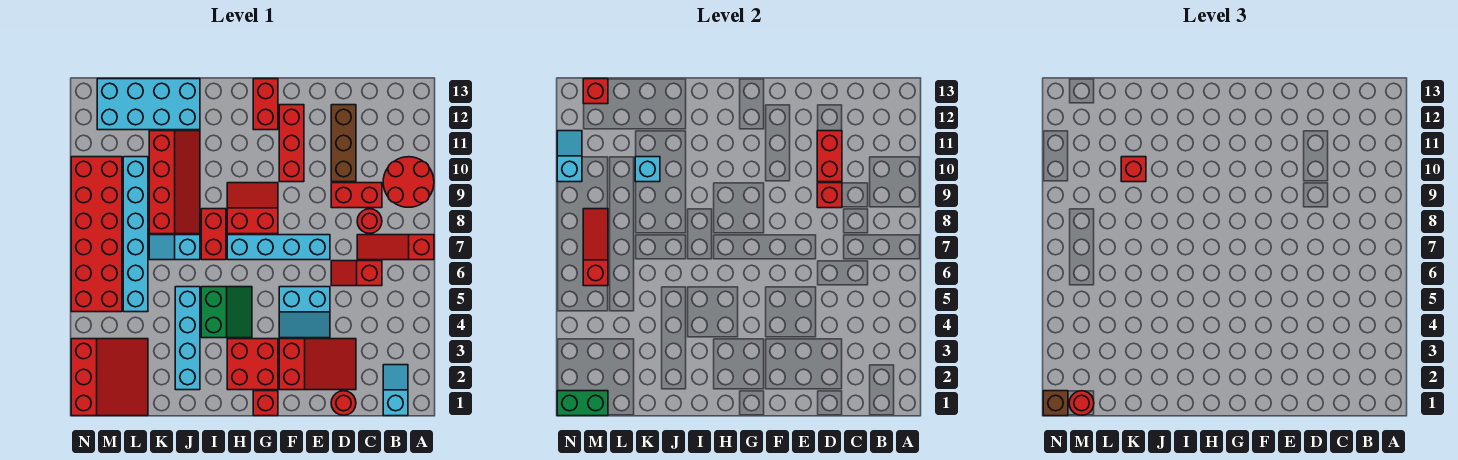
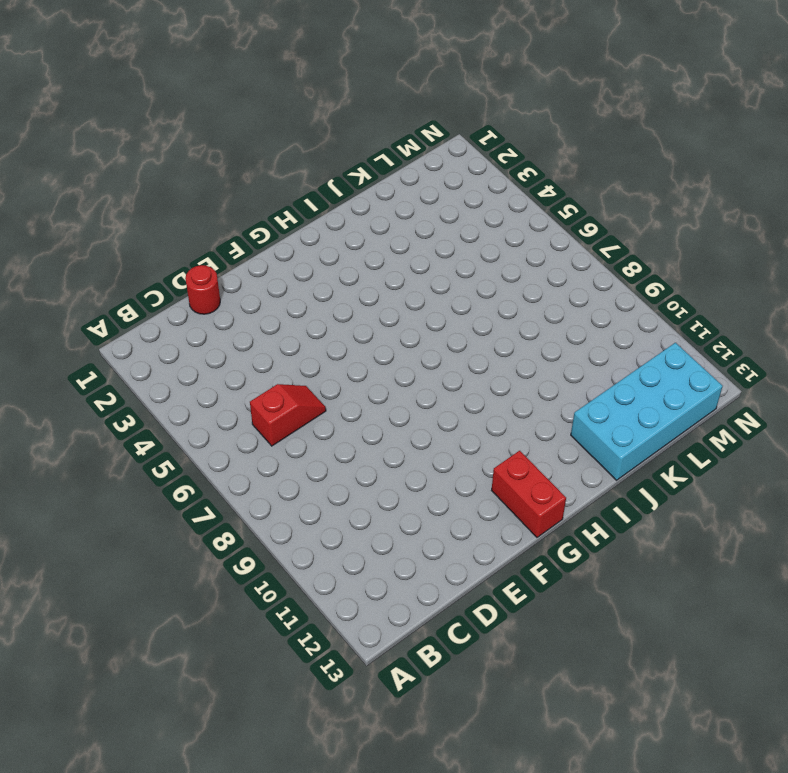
none -> red 1x3 slope [357,235,434,260]
none -> red 2x2 round brick [383,157,434,207]
none -> cyan 1x2 slope [383,365,408,416]
none -> red 1x1 round brick [357,209,382,233]

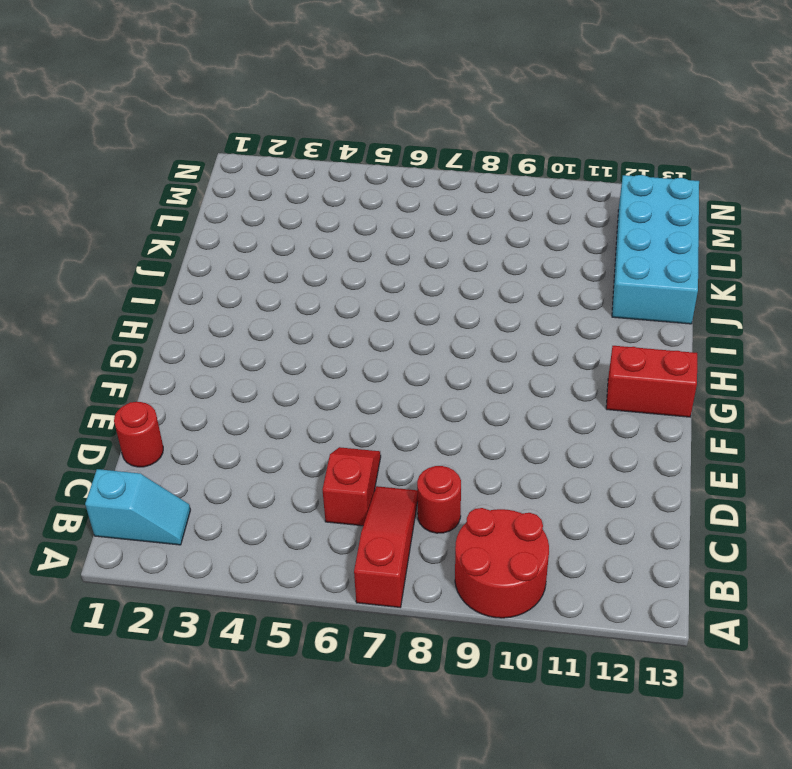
none -> red 1x2 brick [331,183,382,208]
none -> red 2x3 slope [279,339,356,390]
none -> brown 1x3 brick [331,105,356,182]
none -> cyan 2x2 slope [279,287,330,338]

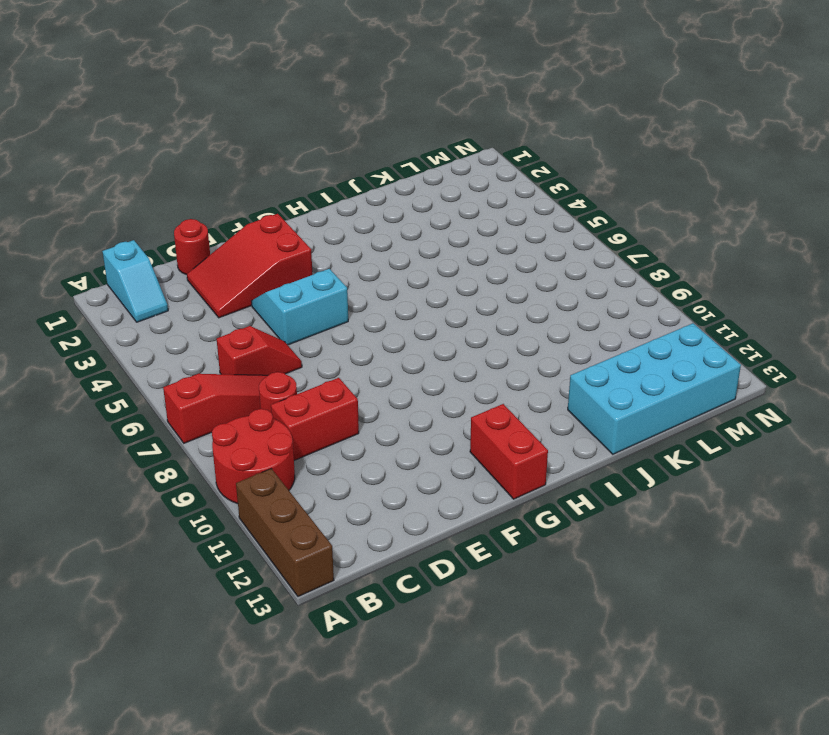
brown 1x3 brick [236,469,334,597] -> brown 1x3 brick moved to [331,105,356,182]
none -> cyan 1x4 brick [227,235,330,260]
none -> red 1x3 brick [279,105,304,182]
none -> red 1x1 brick [253,391,278,416]
none -> red 2x2 brick [227,339,278,390]

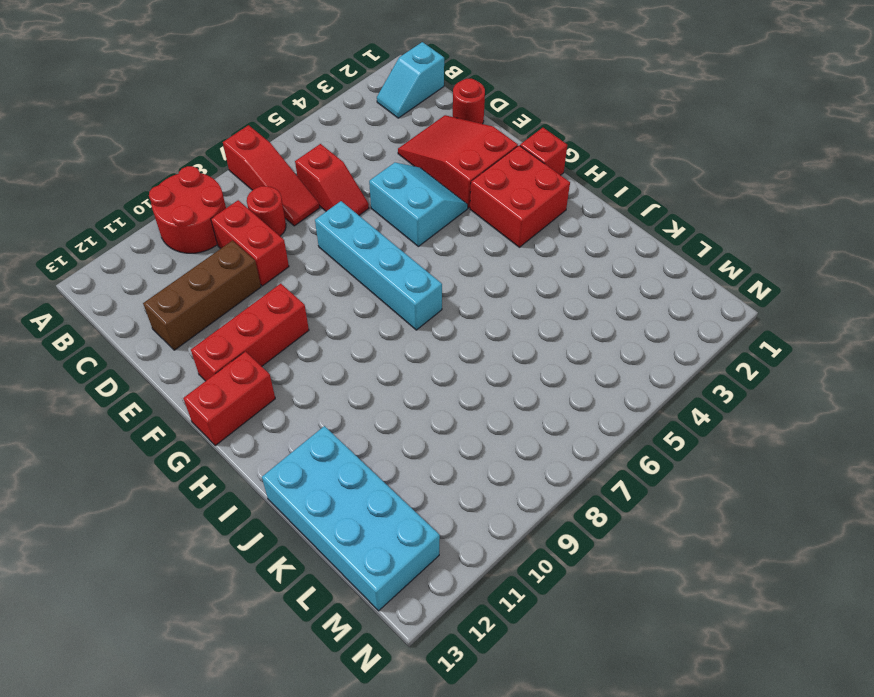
none -> red 2x2 slope [227,183,278,234]
none -> green 2x2 slope [201,287,252,338]
none -> red 1x2 brick [201,209,226,260]
none -> cyan 1x4 brick [175,287,200,390]

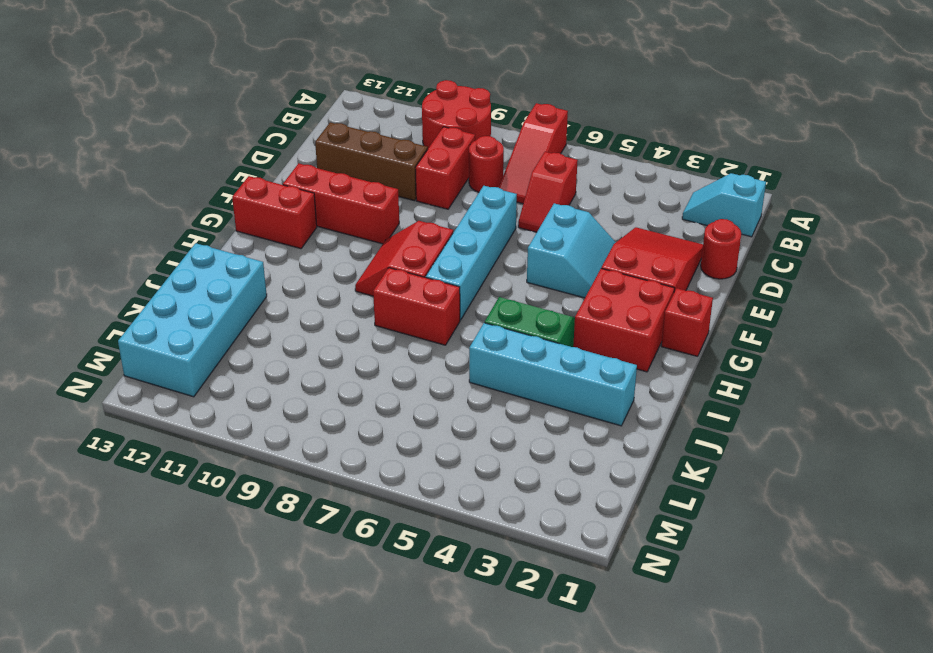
none -> cyan 1x2 slope [149,235,200,260]
none -> red 2x4 slope [149,131,200,234]
none -> red 3x3 slope [71,339,148,416]
none -> cyan 1x6 brick [123,157,148,312]

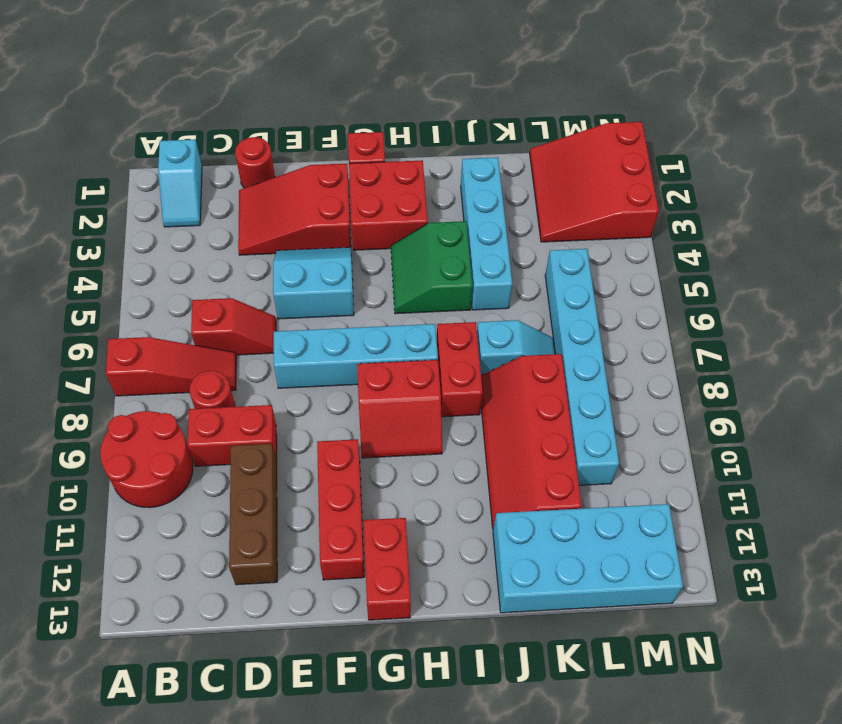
none -> red 2x6 brick [71,157,122,312]
none -> red 1x1 brick [817,183,842,208]
none -> red 1x2 brick [817,131,842,182]
none -> cyan 1x1 brick [635,157,660,182]

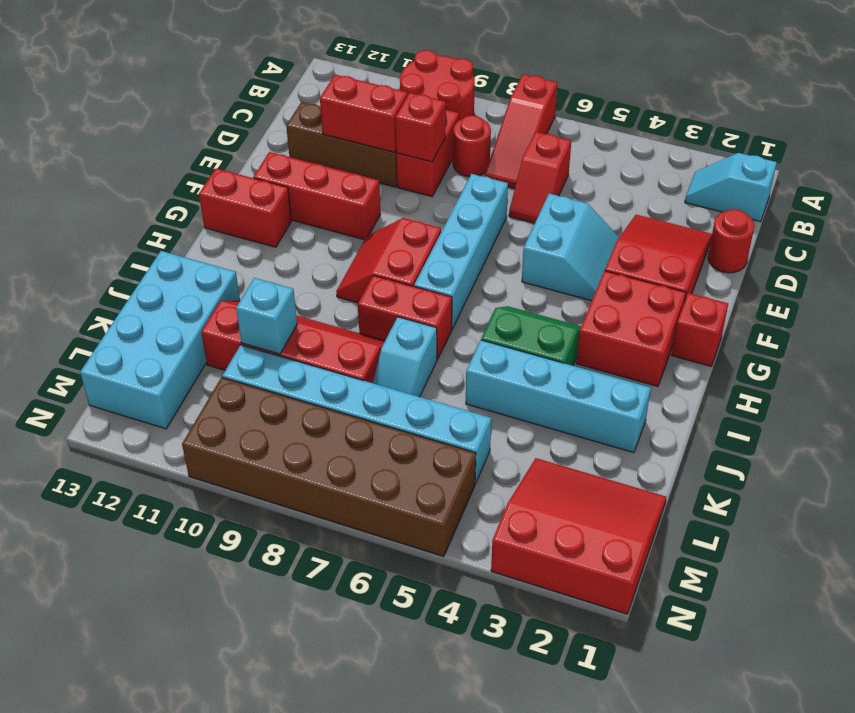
brown 2x6 brick [182,377,476,556] -> red 2x6 brick [71,157,122,312]
none -> green 1x2 brick [557,391,608,416]
none -> red 1x3 slope [583,209,608,286]
none -> red 1x1 brick [583,79,608,104]
none -> cyan 1x2 slope [557,131,582,182]

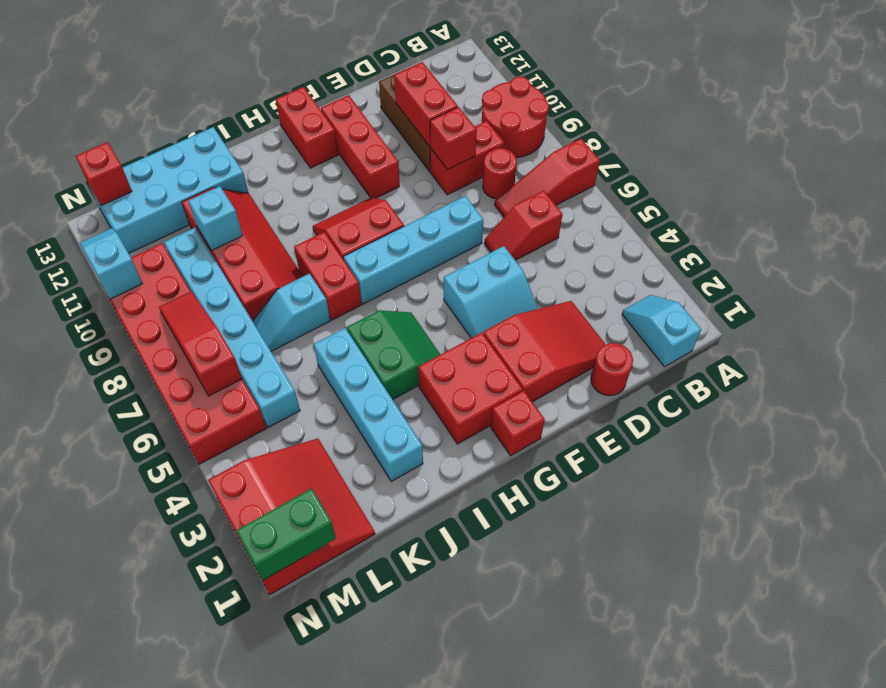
none -> red 1x1 brick [1121,157,1146,182]
none -> red 1x1 round brick [1069,391,1094,415]
none -> brown 1x1 brick [1043,391,1068,416]

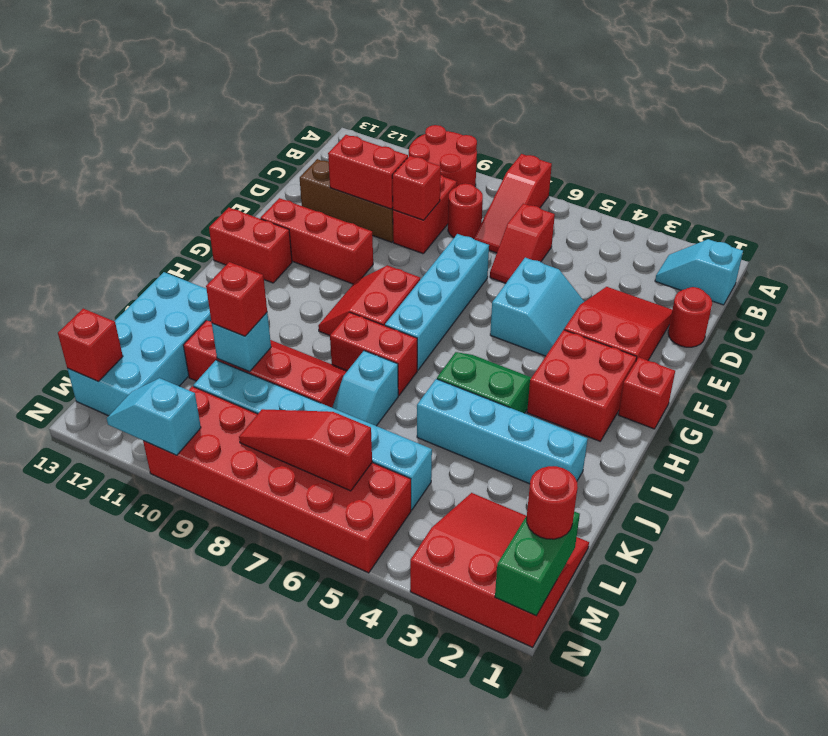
none -> brown 1x1 brick [1043,391,1068,416]

